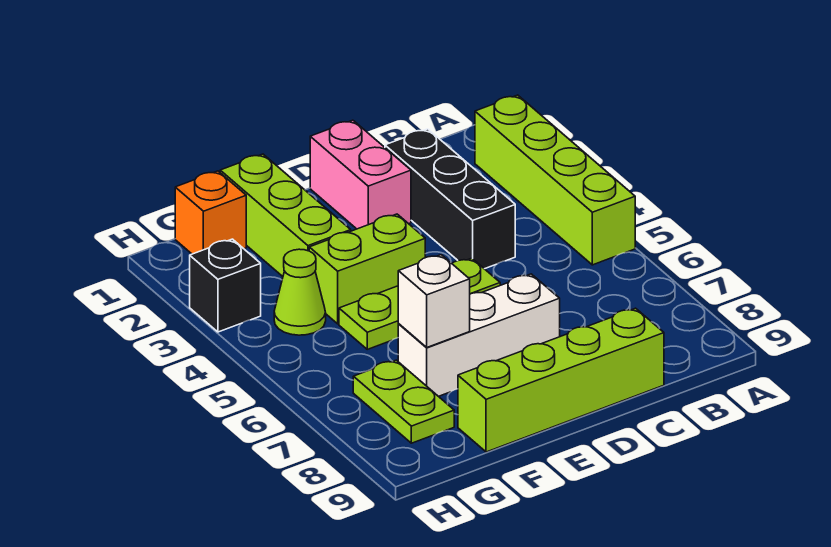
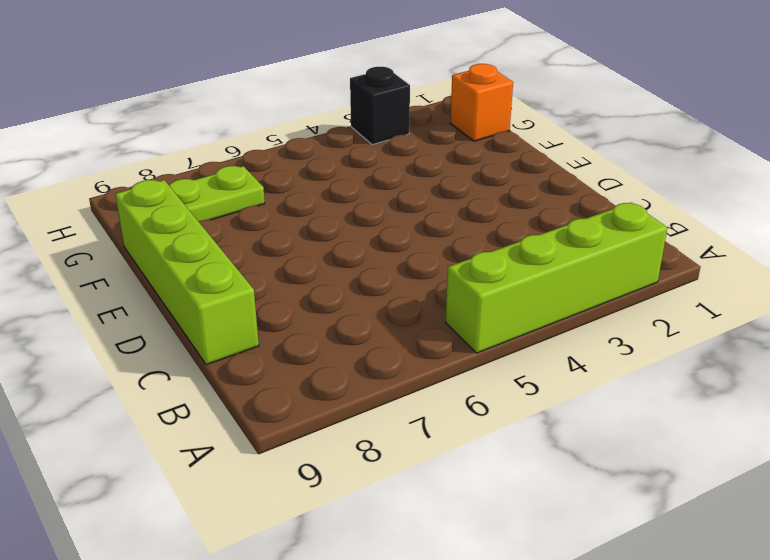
none -> black 1x3 brick [385,129,515,269]
none -> pink 1x2 brick [310,120,411,229]
none -> lime 1x3 plate [339,258,500,349]

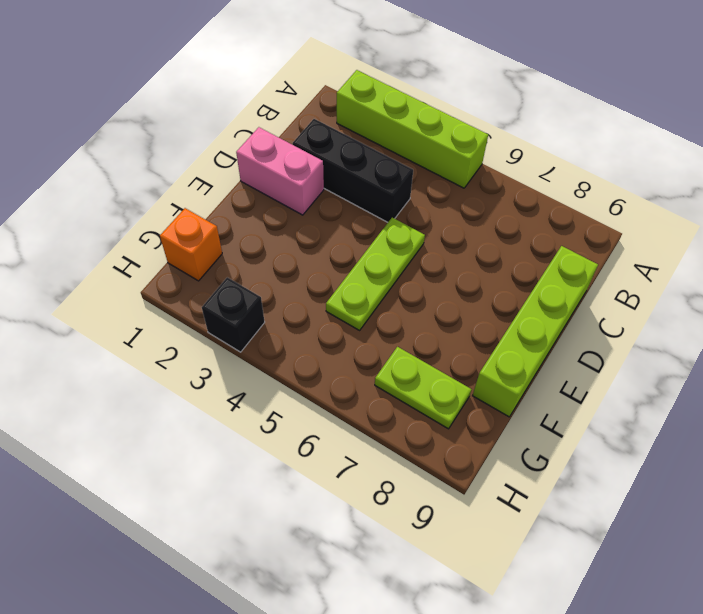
none -> white 1x3 brick [398,274,560,396]
none -> lime 1x2 brick [309,214,425,324]
none -> lime 1x3 brick [220,154,351,276]

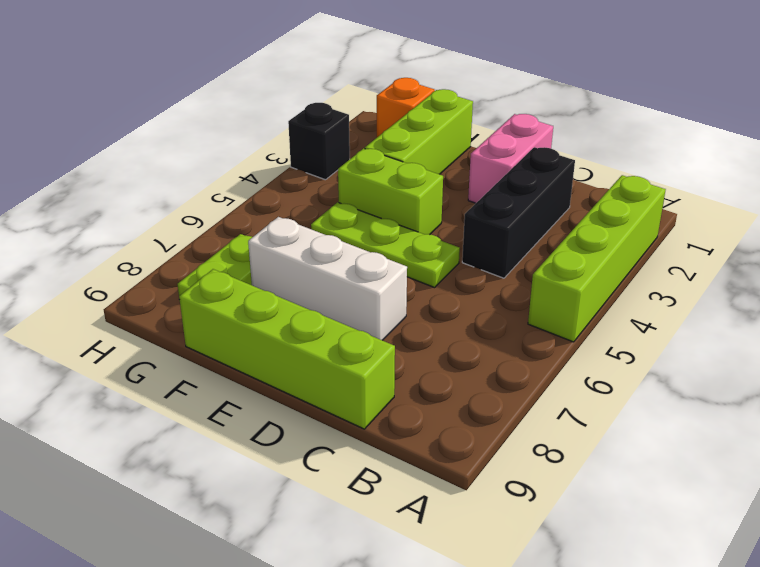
none -> lime 1x1 cone [274,249,326,335]
none -> white 1x1 brick [398,255,470,347]

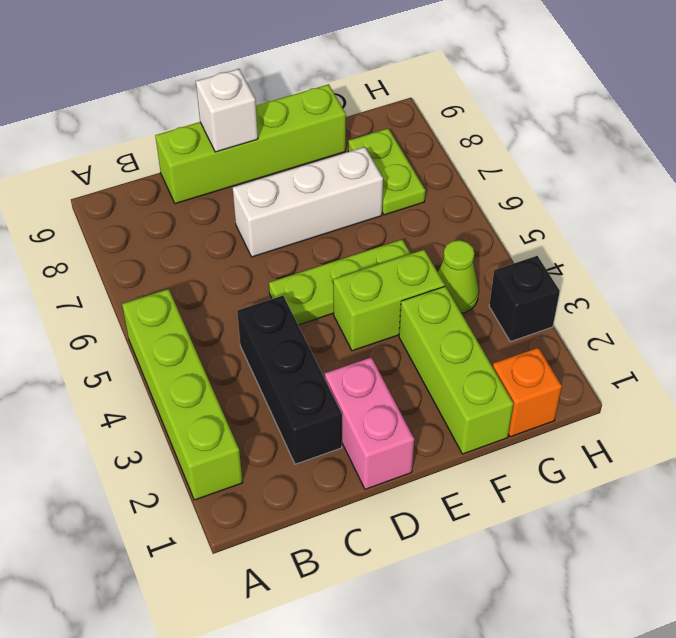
white 1x1 brick [196,69,258,152] -> white 1x1 brick moved to [398,255,470,347]

